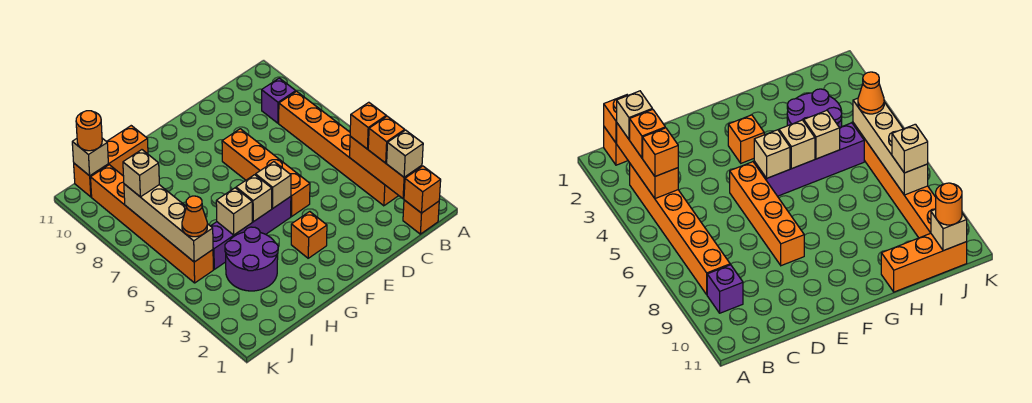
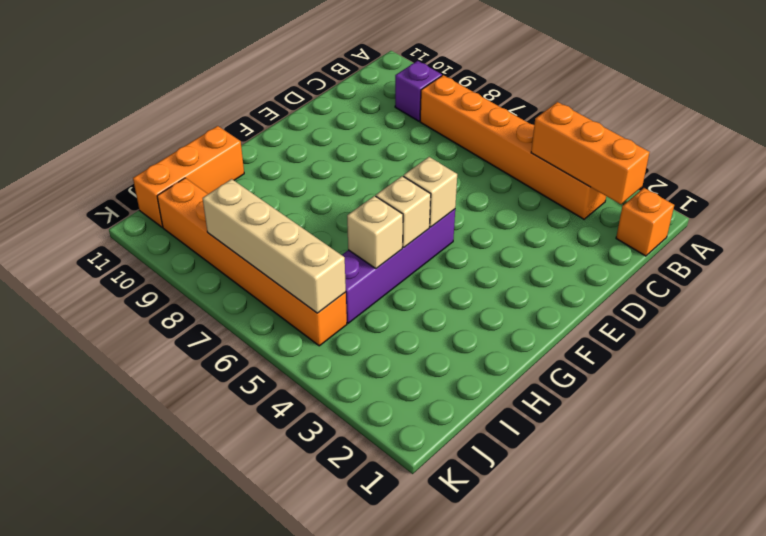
none -> orange 1x4 brick [222,129,310,216]
none -> orange 1x1 brick [291,212,327,258]
none -> purple 2x2 round brick [225,227,278,291]

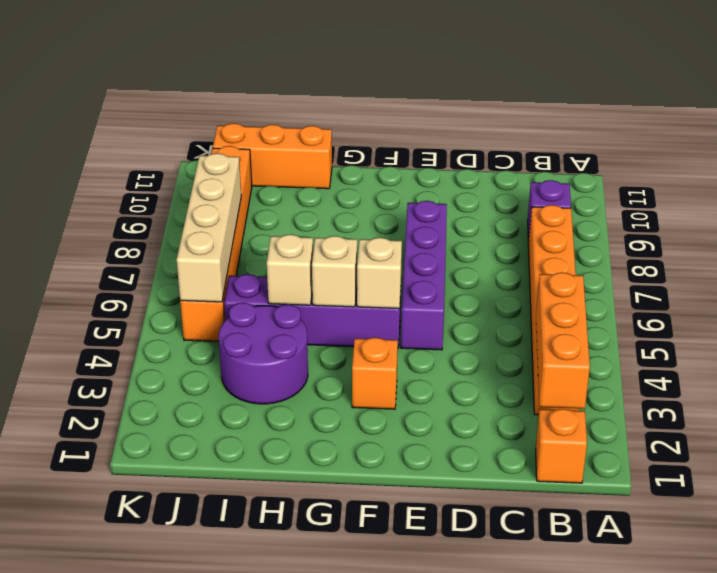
purple 1x4 brick [401,201,447,350] -> orange 1x4 brick [222,129,310,216]
none -> orange 1x1 brick [404,166,441,213]
none -> tan 1x1 brick [72,138,108,176]
none -> tan 1x1 brick [387,130,423,177]

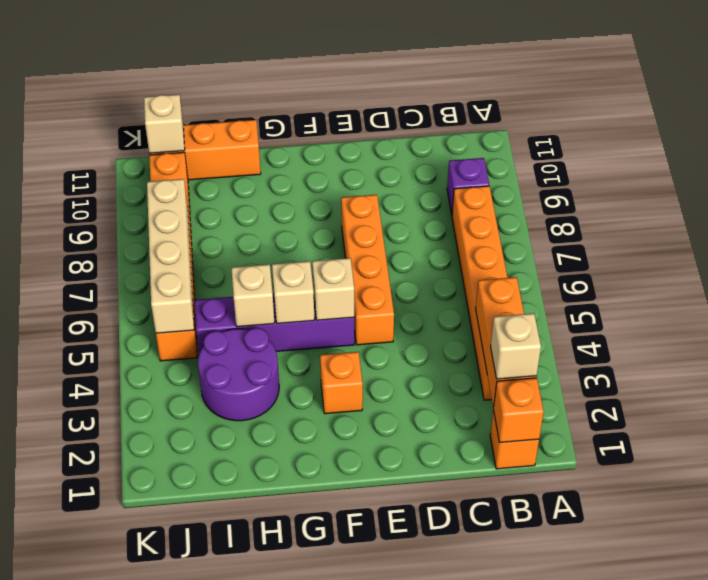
none -> orange 1x1 brick [368,116,405,163]
none -> orange 1x1 brick [350,102,386,149]
none -> orange 1x1 cone [182,196,207,237]

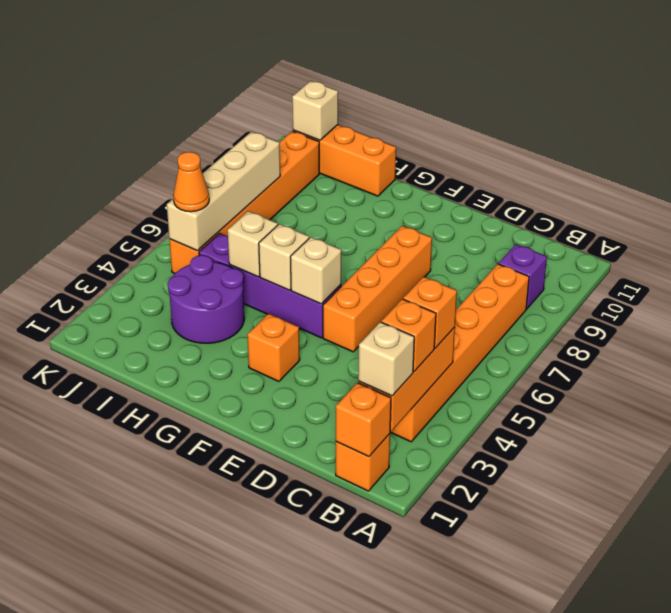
none -> tan 1x1 brick [123,150,159,197]
none -> orange 1x1 round brick [76,111,102,151]

